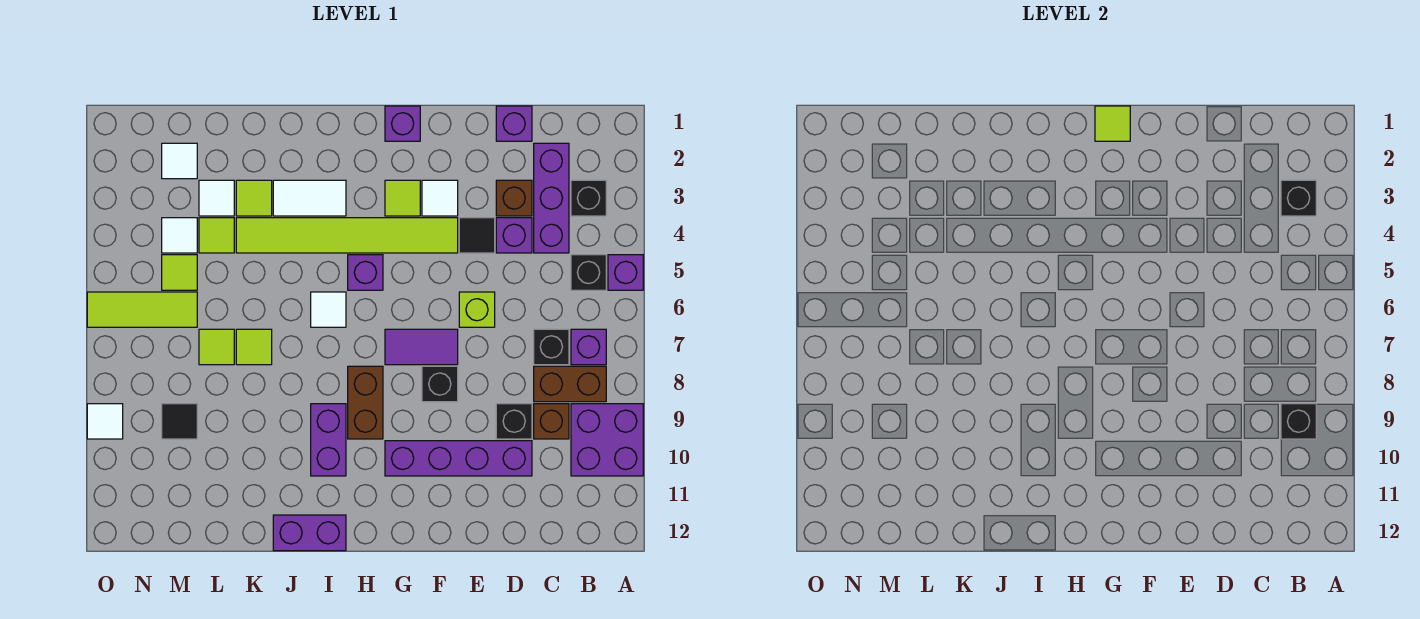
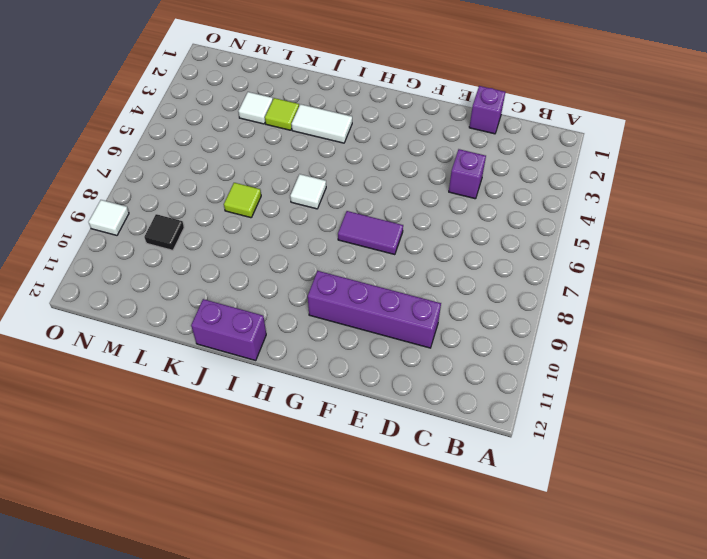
none -> purple 1x1 brick [608,255,643,290]
none -> purple 2x2 brick [571,404,643,476]
none -> black 1x1 brick [571,180,606,216]
none -> black 1x1 brick [571,255,606,290]

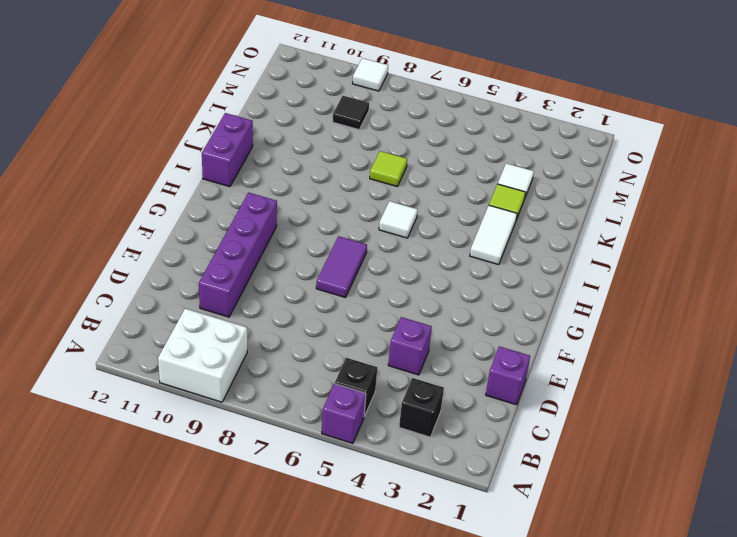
white 2x2 brick [158,308,247,402] -> purple 2x2 brick [571,404,643,476]
none -> purple 1x1 brick [571,329,606,365]
none -> brown 1x2 brick [534,366,606,402]
none -> purple 1x3 brick [534,143,569,253]
none -> black 1x1 brick [534,329,569,365]

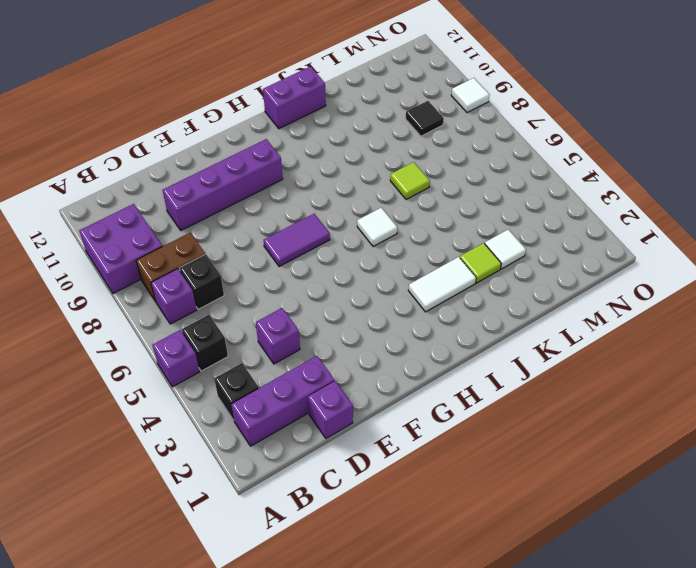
purple 1x3 brick [231,356,334,446] -> purple 1x3 brick turned to [534,143,569,253]
none -> brown 1x1 brick [534,404,569,439]
none -> brown 1x1 brick [496,180,532,216]
none -> black 1x1 brick [496,404,532,439]
none -> black 1x1 tile [459,218,495,253]

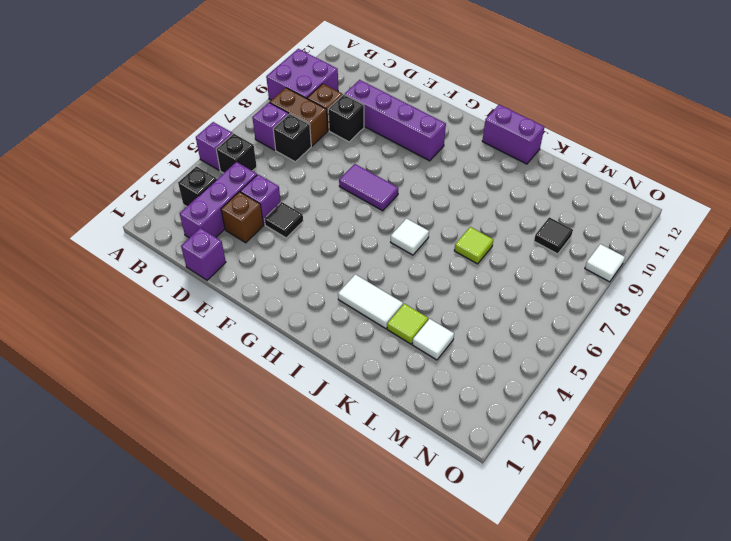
none -> lime 1x1 brick [459,292,495,327]
none -> white 1x1 tile [422,180,458,216]
none -> lime 1x6 tile [236,218,458,253]
none -> black 1x1 brick [422,366,458,402]

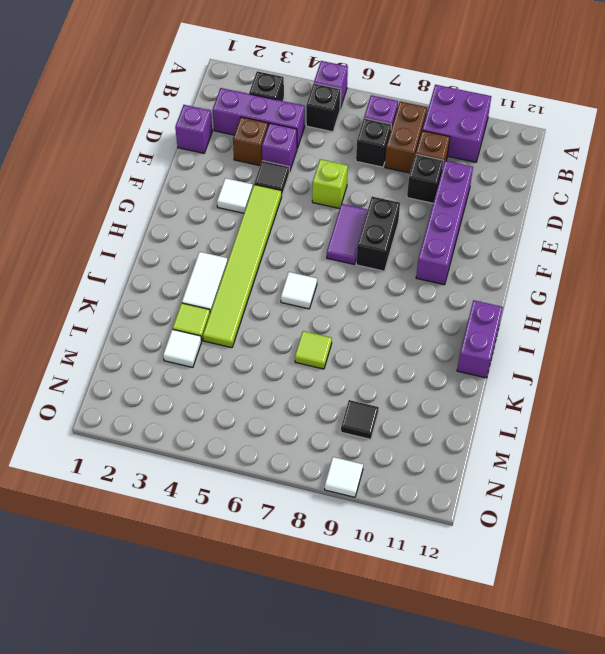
black 1x2 brick [356,197,400,271] -> black 1x1 brick [422,366,458,402]
none -> purple 1x1 brick [385,106,420,141]
none -> lime 1x1 tile [385,180,420,216]
none -> purple 1x1 brick [348,255,383,290]
none -> brown 1x2 brick [348,366,383,439]

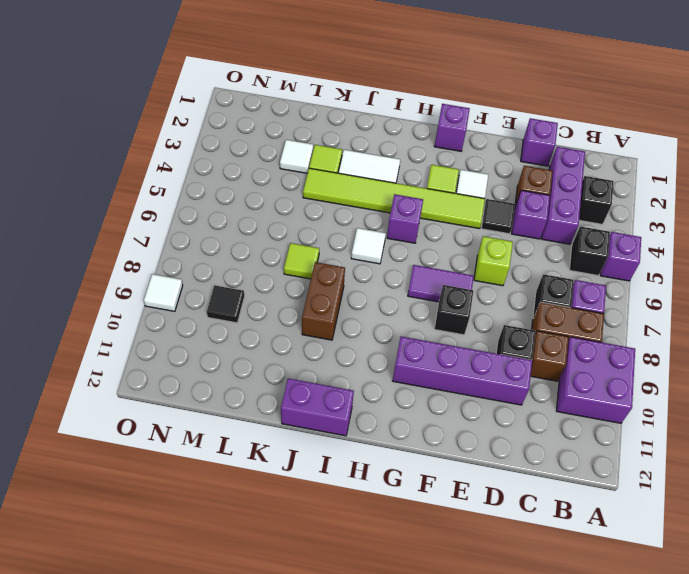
brown 1x2 brick [302,262,345,340] -> brown 1x2 brick moved to [348,366,383,439]
none -> purple 1x2 brick [311,404,346,476]
none -> lime 1x1 tile [199,218,234,253]
none -> lime 1x1 tile [199,329,234,365]
none -> white 1x1 tile [162,143,197,179]

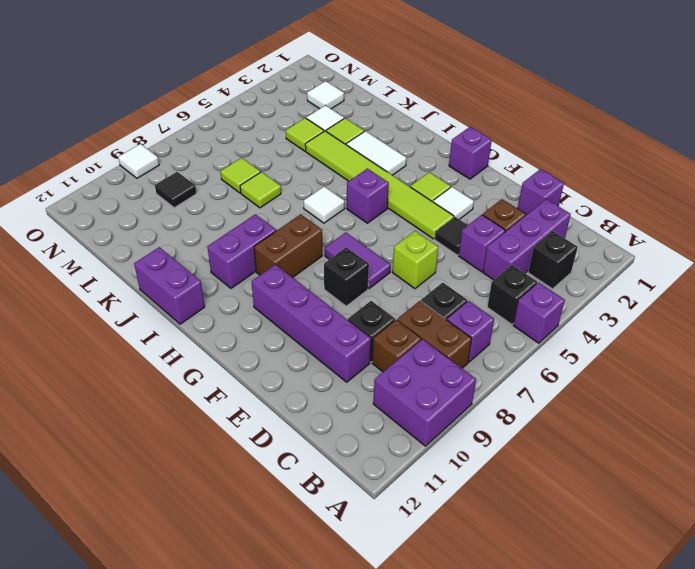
none -> white 1x1 tile [162,218,197,253]
none -> lime 1x1 tile [162,255,197,290]
none -> lime 1x3 tile [87,292,197,327]
none -> black 1x1 brick [1281,180,1316,216]

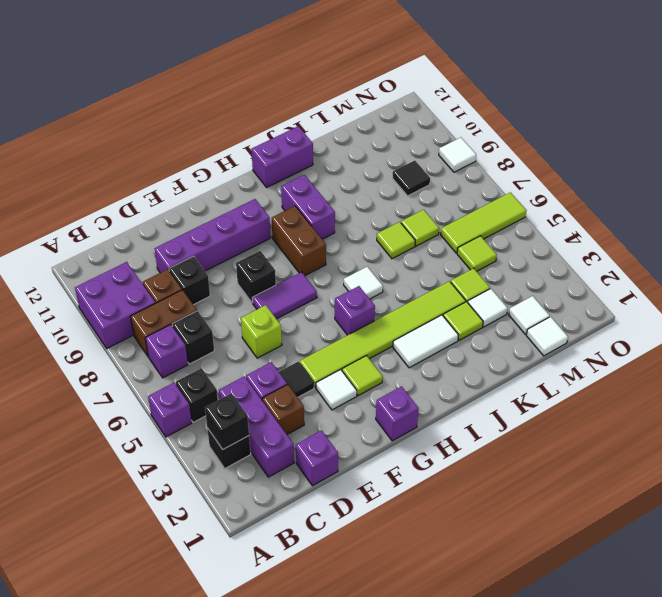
white 1x1 tile [526,317,568,356] -> white 1x1 tile moved to [162,218,197,253]
none -> black 1x1 brick [1281,404,1316,439]
none -> lime 1x1 tile [1095,106,1130,141]

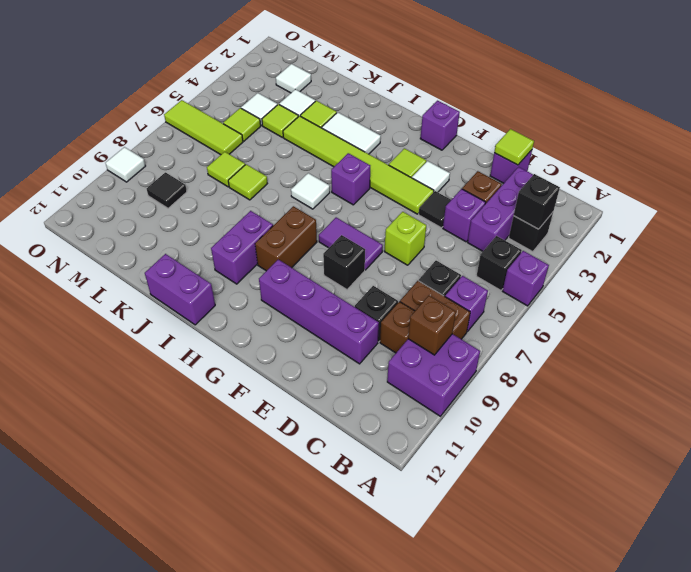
brown 1x1 brick [408,296,456,355] -> black 1x1 brick [1281,404,1316,439]
lime 1x1 tile [494,129,534,165] -> lime 1x1 tile moved to [1095,106,1130,141]

